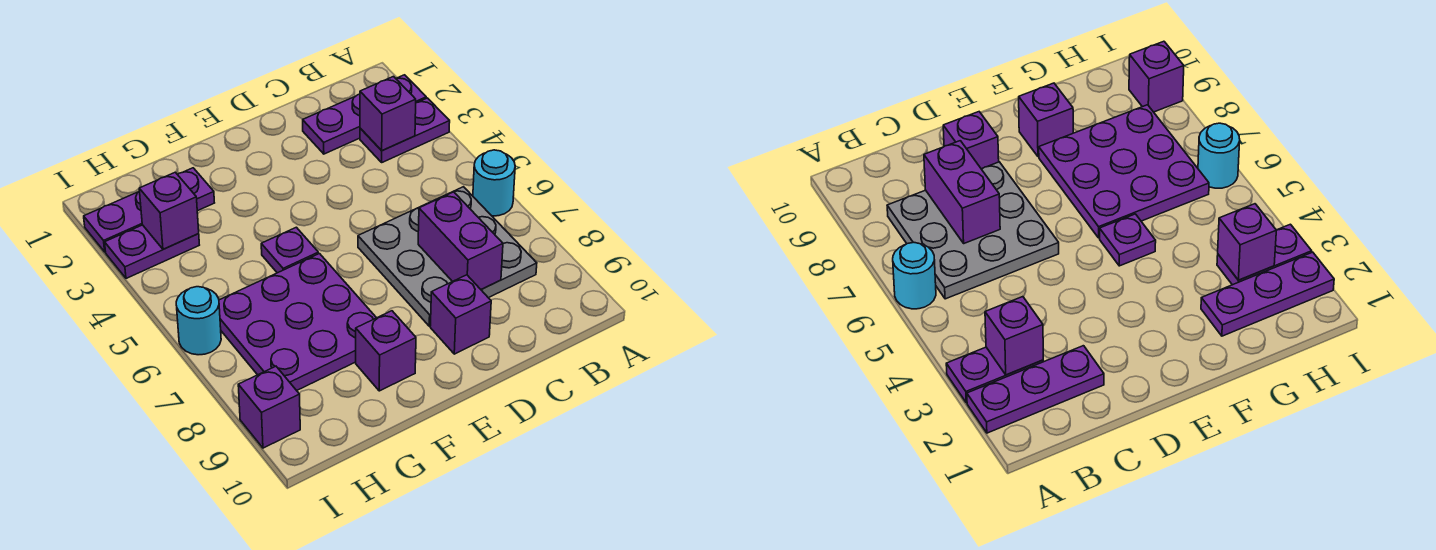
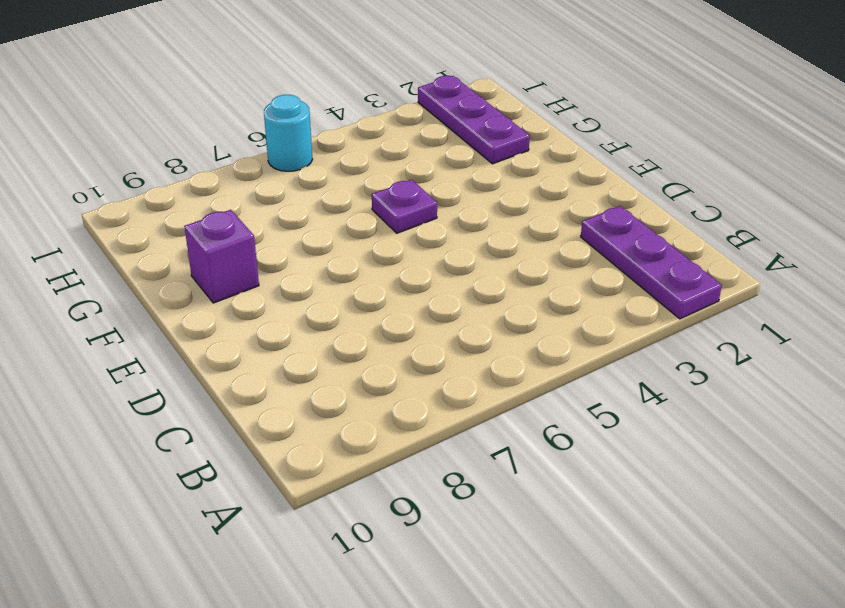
none -> purple 1x2 plate [360,98,450,162]
none -> cyan 1x1 round brick [473,150,515,216]
none -> grey 3x3 plate [358,187,537,326]

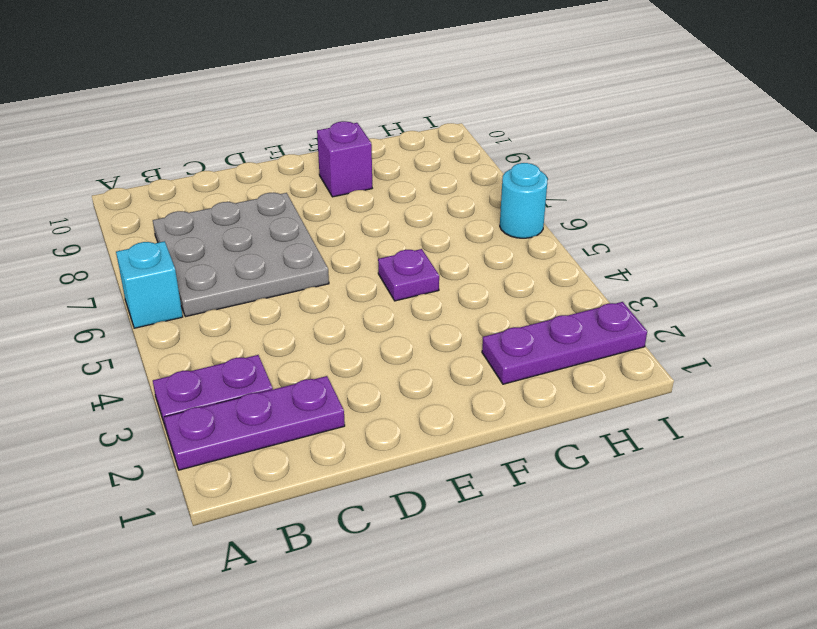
cyan 1x1 brick [116,241,183,328] -> cyan 1x1 round brick [473,150,515,216]
none -> purple 1x1 brick [430,275,491,354]
none -> purple 3x3 plate [219,254,376,391]
none -> purple 1x2 plate [105,225,199,278]

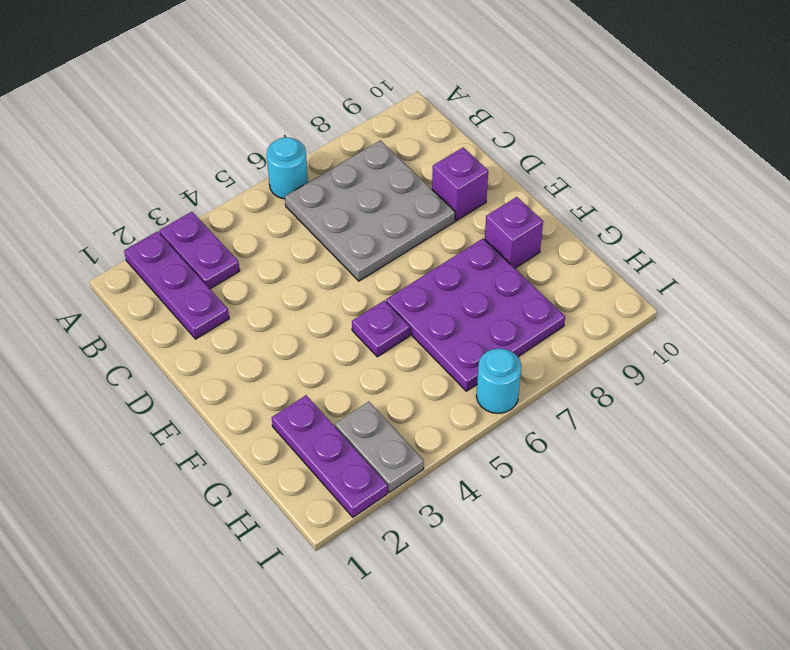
grey 1x2 plate [335,402,424,492] -> purple 1x2 plate [105,225,199,278]
none -> purple 1x1 brick [238,366,300,448]
none -> purple 1x1 brick [360,77,416,151]
none -> purple 1x2 brick [418,192,503,289]

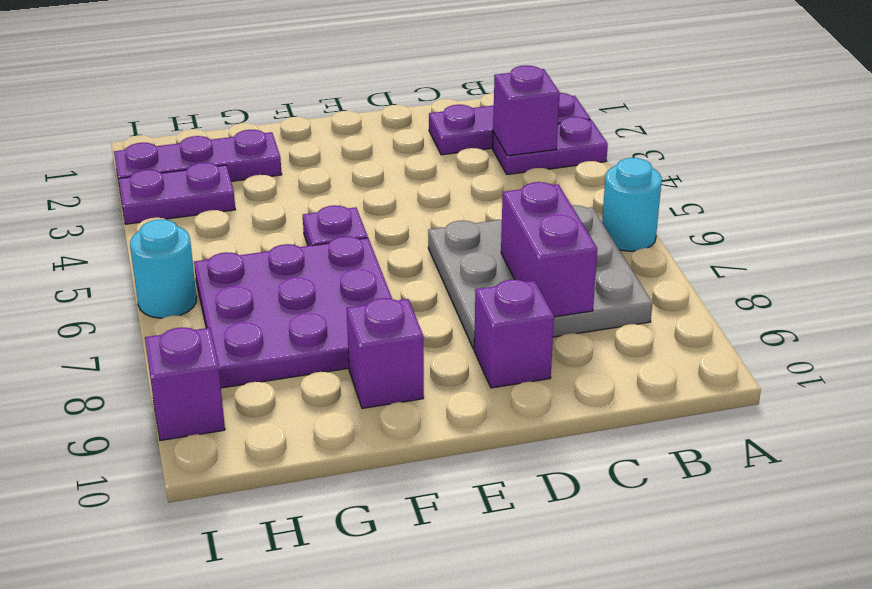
none -> purple 1x1 brick [139,172,199,249]

